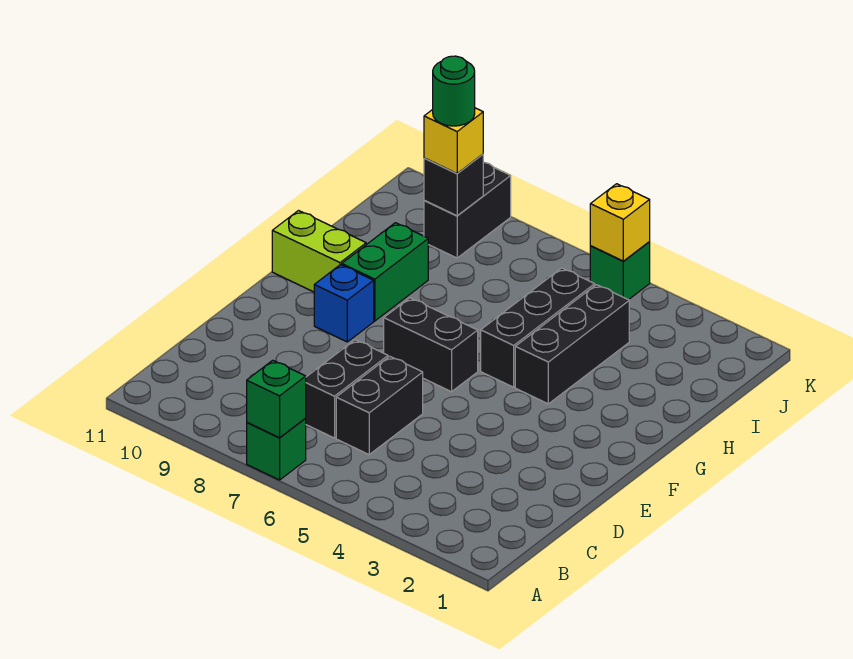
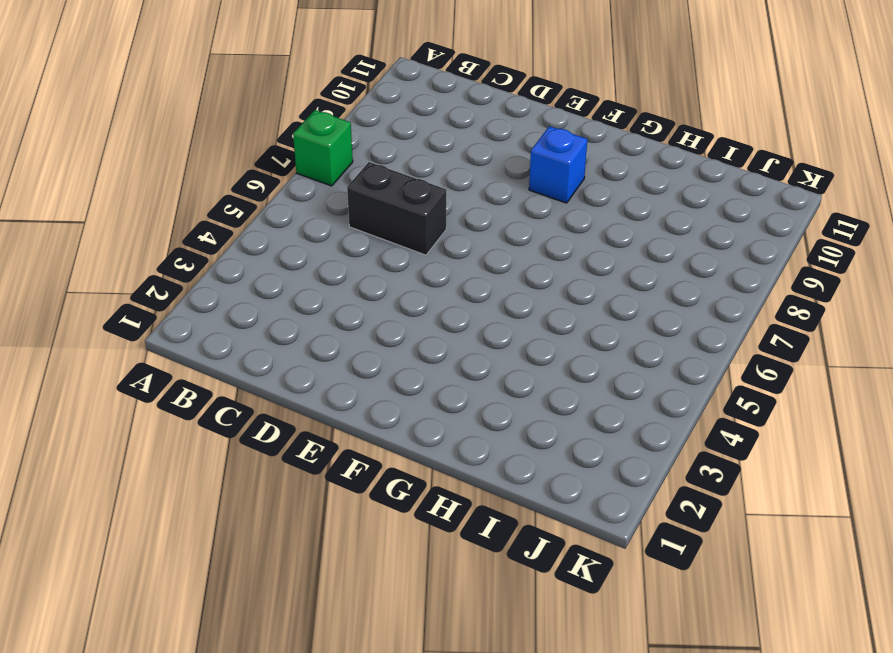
none -> black 1x2 brick [305,340,388,438]
none -> black 1x2 brick [384,298,478,392]
none -> black 1x3 brick [515,285,629,404]

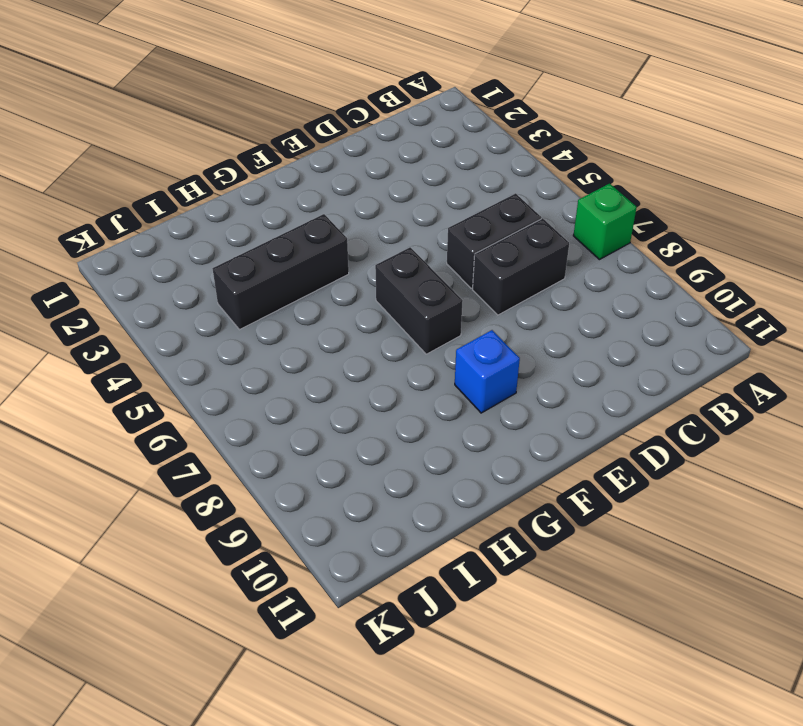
none -> black 1x3 brick [481,268,595,387]
none -> green 1x2 brick [342,223,428,321]
none -> lime 1x2 brick [272,211,366,292]

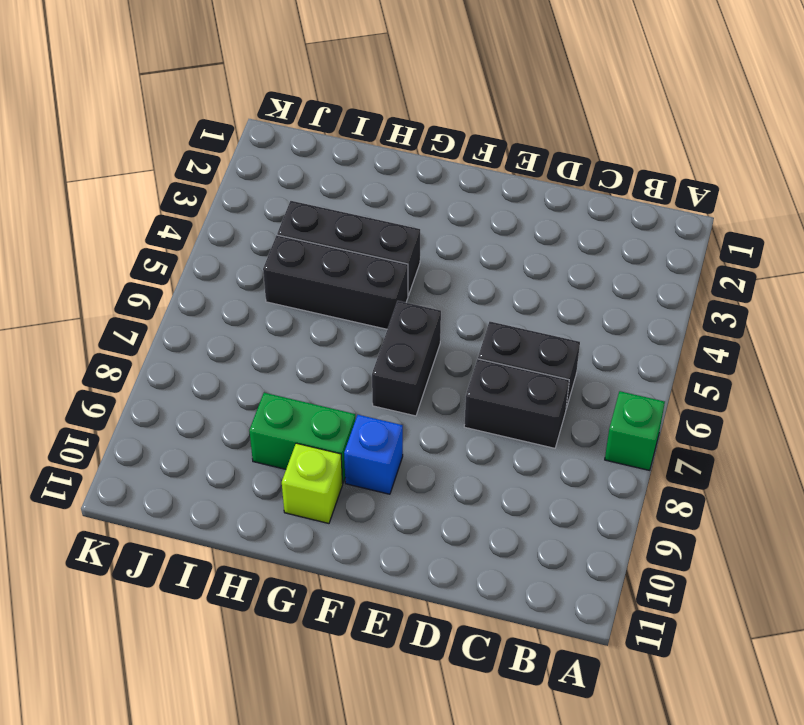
lime 1x1 brick [282,443,343,523] -> lime 1x2 brick [272,211,366,292]
none -> black 1x2 brick [424,162,511,258]
none -> green 1x1 brick [590,242,650,300]
none -> green 1x1 brick [247,360,306,438]

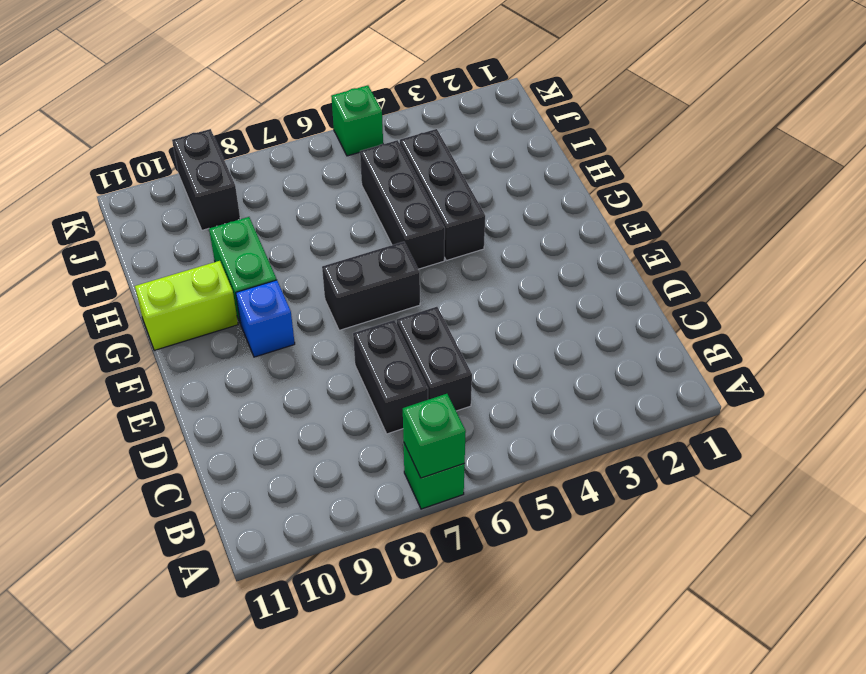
none -> black 1x1 brick [424,154,483,216]
none -> yellow 1x1 brick [590,184,650,261]
none -> yellow 1x1 brick [424,108,483,173]

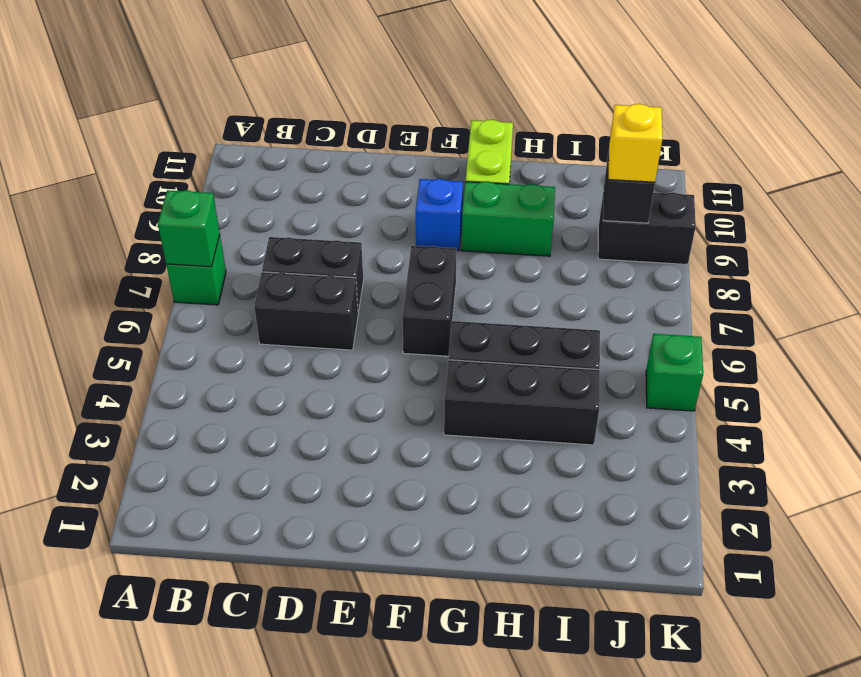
none -> yellow 1x1 brick [590,184,650,261]
none -> green 1x1 round brick [433,56,475,126]

